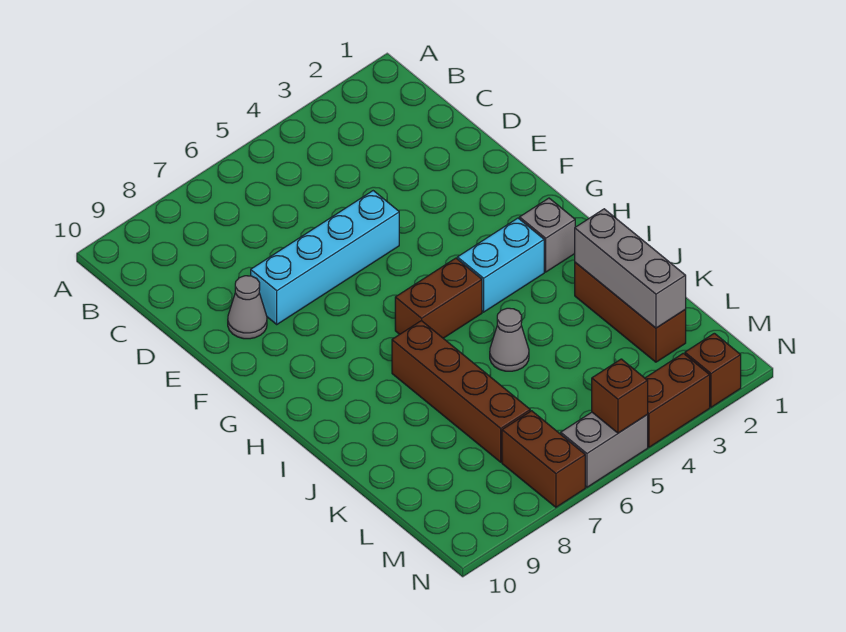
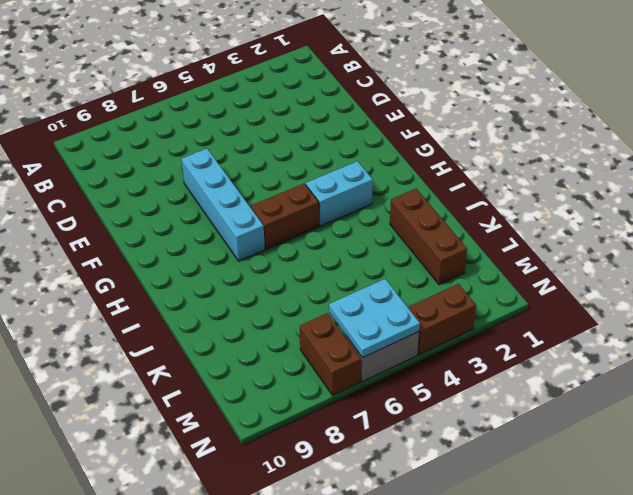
cyan 1x4 brick [181,149,265,261] -> cyan 1x4 brick turned to [251,191,399,324]
cyan 2x2 plate [329,279,420,358] -> brown 1x1 brick [592,359,648,433]
none -> grey 1x1 cone [228,276,267,339]
none -> grey 1x1 brick [519,198,575,272]
none -> brown 1x4 brick [392,321,530,462]

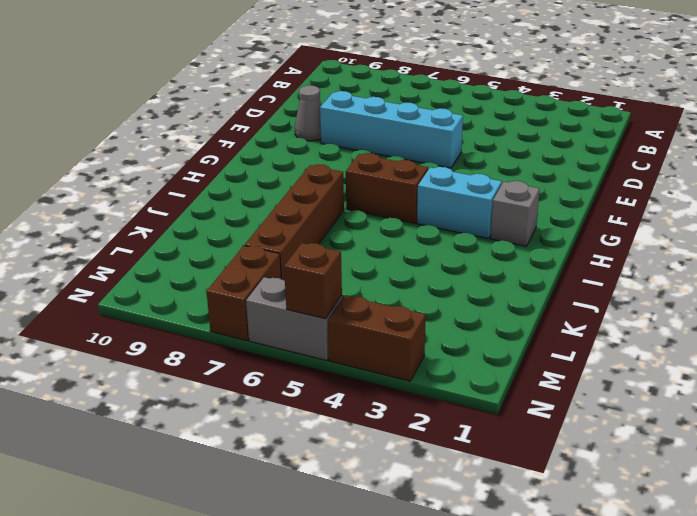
none -> brown 1x3 brick [575,262,686,362]
none -> grey 1x1 cone [490,308,529,371]
none -> brown 1x1 brick [685,333,741,407]

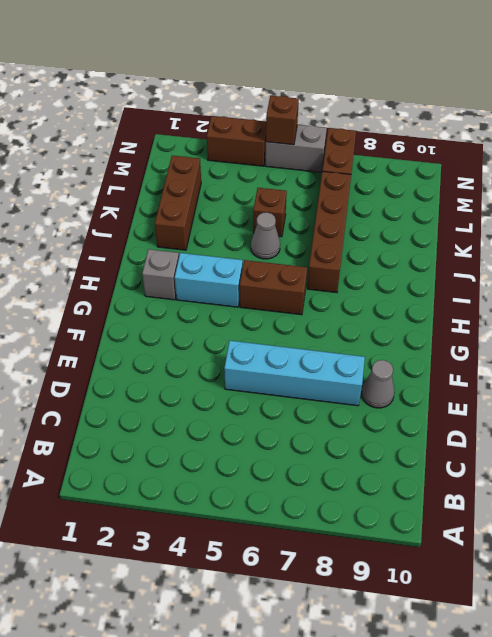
brown 1x1 brick [253,188,287,237] -> brown 1x1 brick moved to [685,333,741,407]
none -> grey 1x3 brick [575,209,686,328]

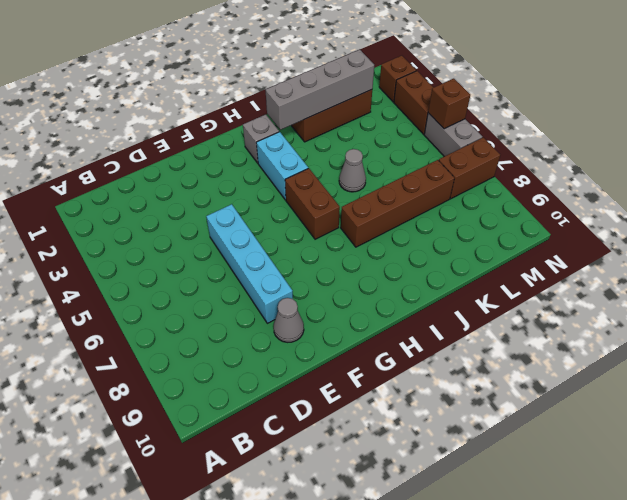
grey 1x4 brick [265,50,374,130] -> grey 1x3 brick [575,209,686,328]

